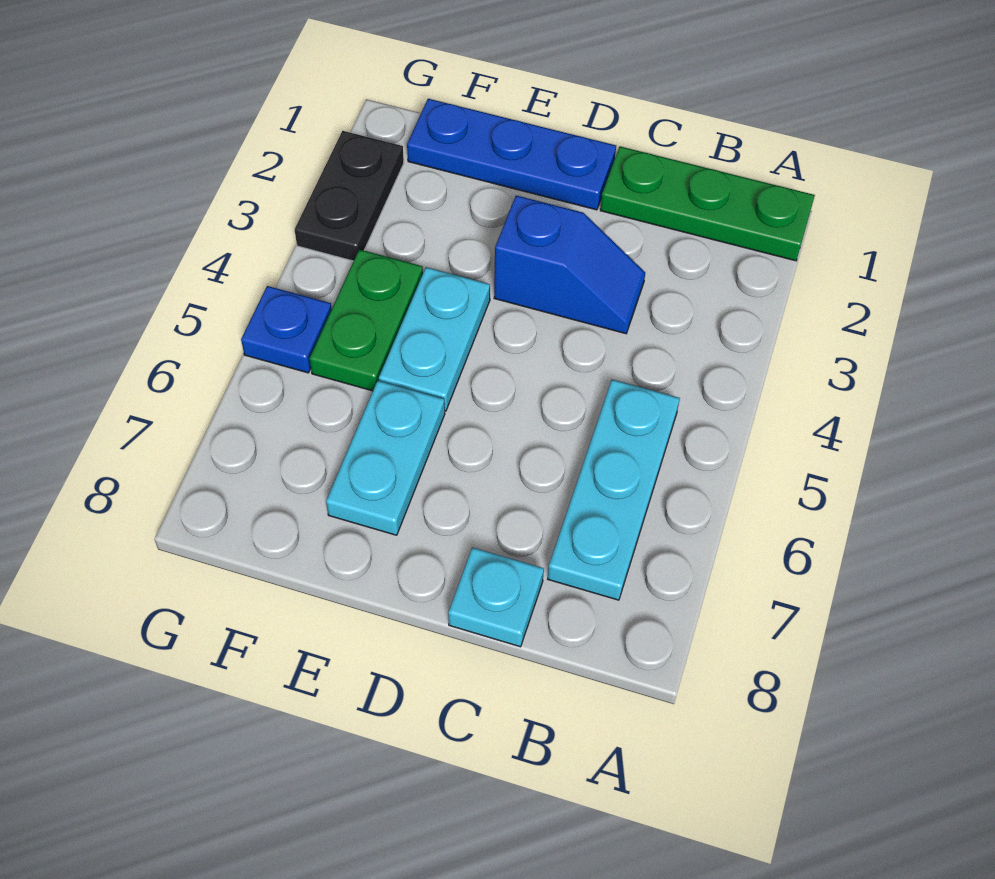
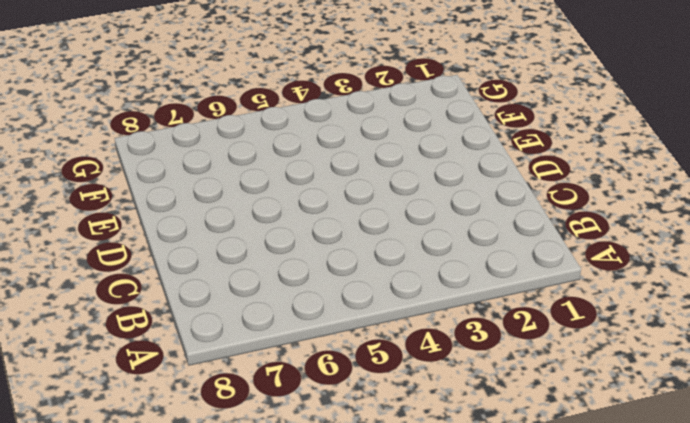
none -> green 1x3 plate [600,146,815,261]
none -> cyan 1x3 plate [548,380,680,600]

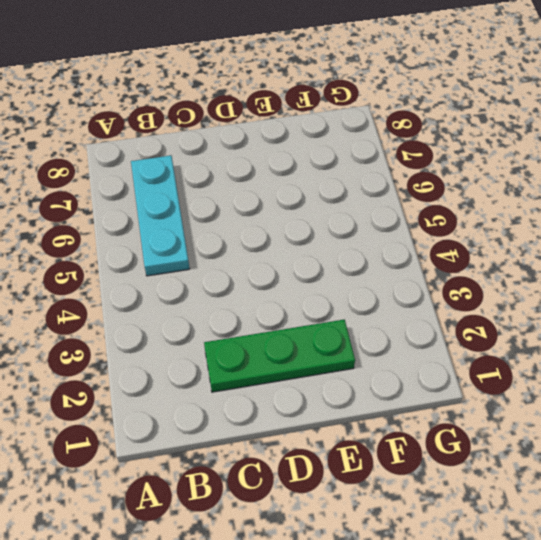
green 1x3 plate [204,320,355,392] -> green 1x3 plate moved to [600,146,815,261]
none -> blue 1x2 slope [494,195,645,334]
none -> cyan 1x1 plate [448,547,544,647]

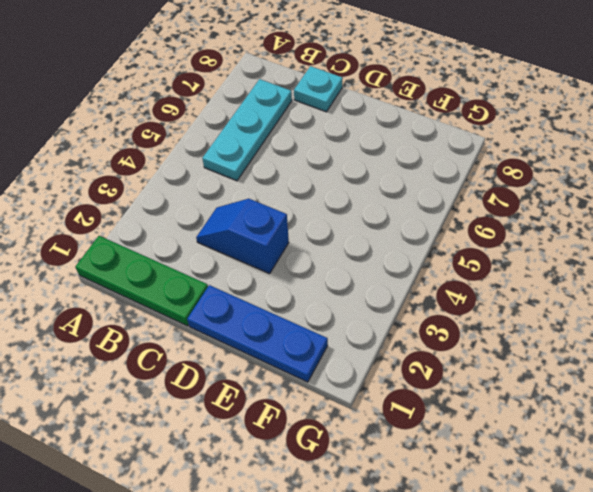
none -> cyan 1x2 plate [379,267,490,411]
none -> cyan 1x2 plate [326,381,445,535]

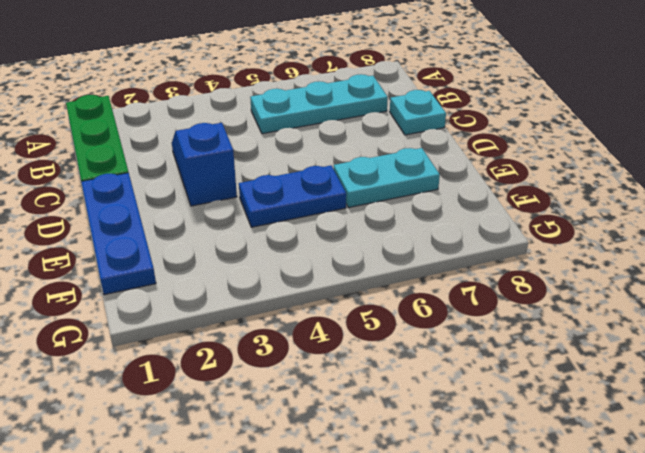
blue 1x2 plate [239,165,346,227] -> cyan 1x2 plate [379,267,490,411]
none -> green 1x2 plate [309,249,423,391]
none -> black 1x2 plate [295,131,404,261]

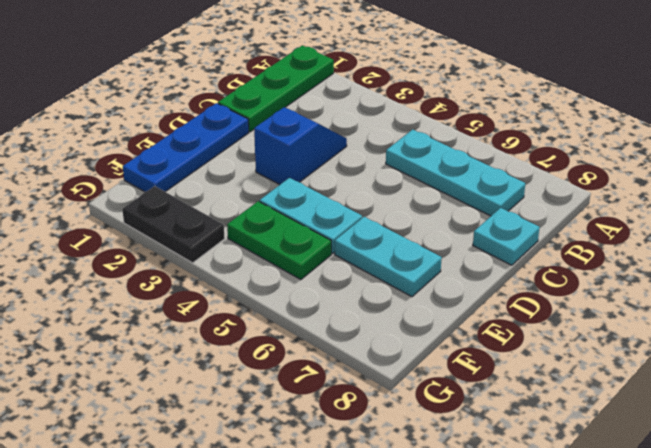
none -> blue 1x1 plate [241,286,332,373]

